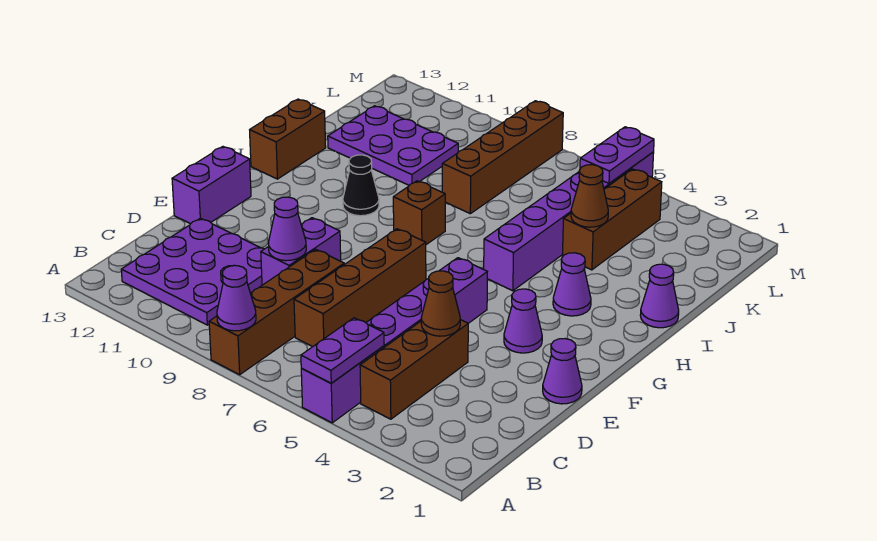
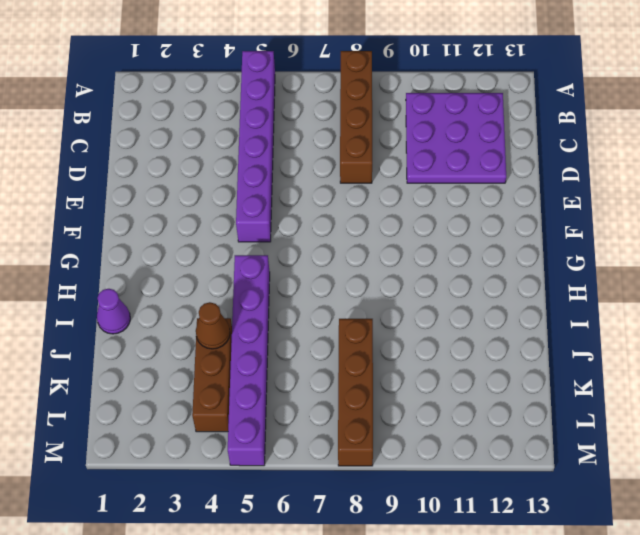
none -> brown 1x3 brick [360,320,468,419]
none -> brown 1x4 brick [294,229,426,347]
none -> purple 1x2 brick [261,218,341,285]

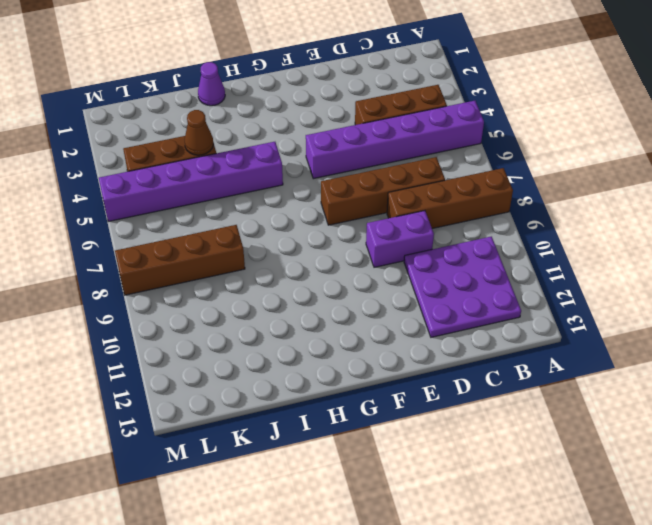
none -> purple 1x1 cone [543,339,582,404]
none -> purple 1x2 brick [172,147,251,224]
none -> purple 1x1 cone [504,289,542,353]

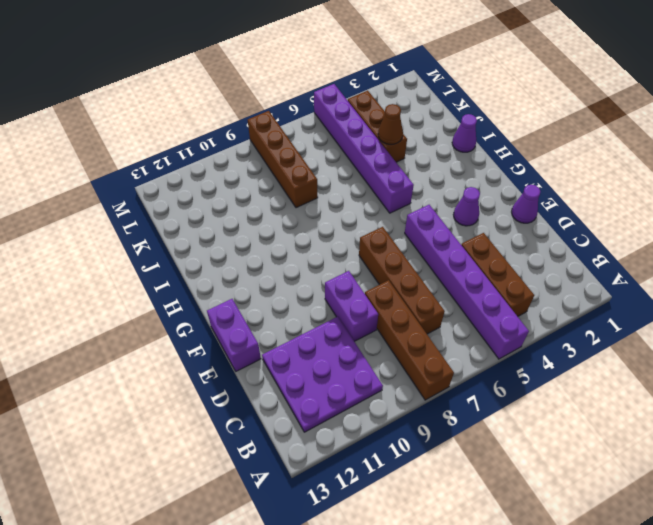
none -> purple 1x1 cone [553,253,591,316]
none -> brown 1x1 brick [393,181,445,245]
none -> black 1x1 cone [343,155,379,216]

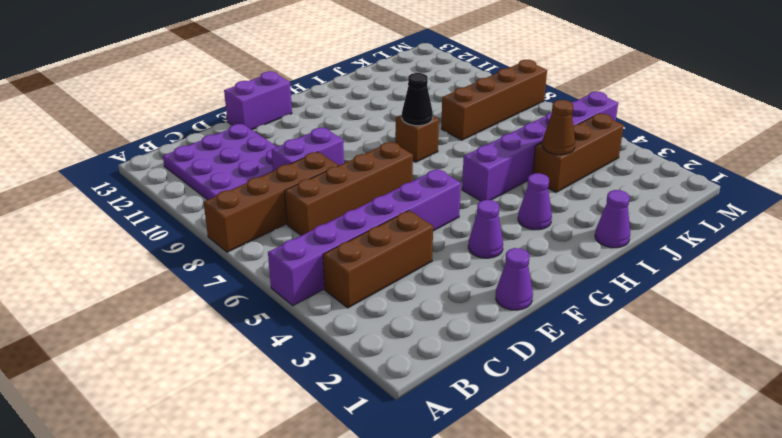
black 1x1 cone [402,73,433,126] -> black 1x1 cone moved to [343,155,379,216]
none -> brown 1x2 brick [250,99,326,179]
none -> purple 2x3 plate [328,106,458,185]
none -> purple 1x2 plate [301,318,384,383]

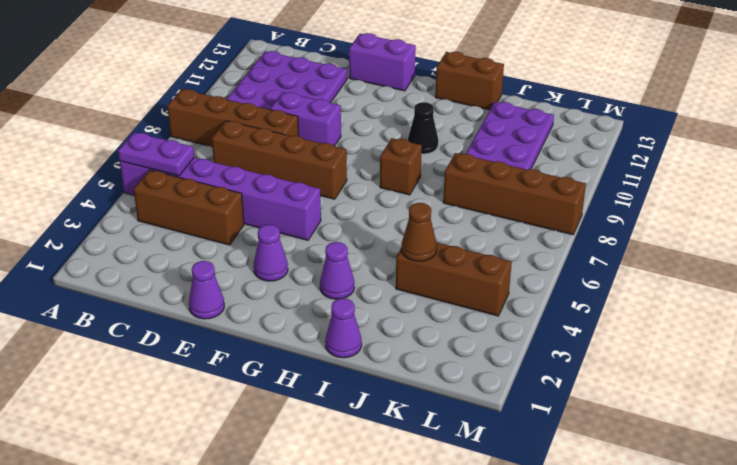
none -> purple 1x6 brick [484,152,654,291]
none -> purple 1x1 cone [217,266,256,331]
none -> brown 1x1 cone [421,271,460,336]

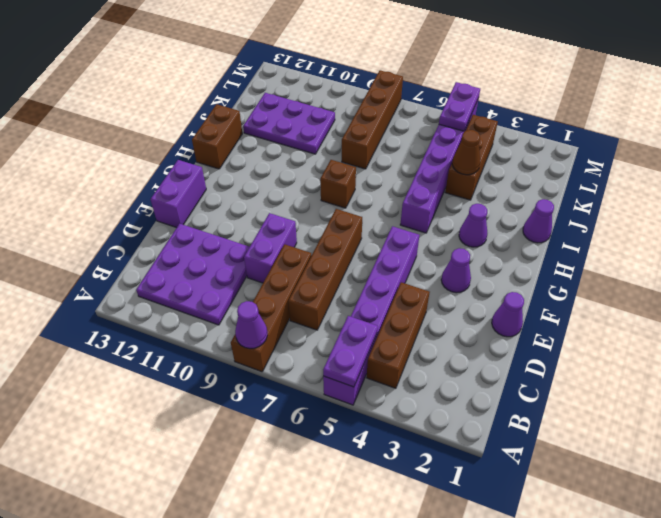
none -> black 1x1 cone [343,155,379,216]
none -> brown 1x1 cone [421,271,460,336]
none -> purple 1x1 cone [268,197,306,261]

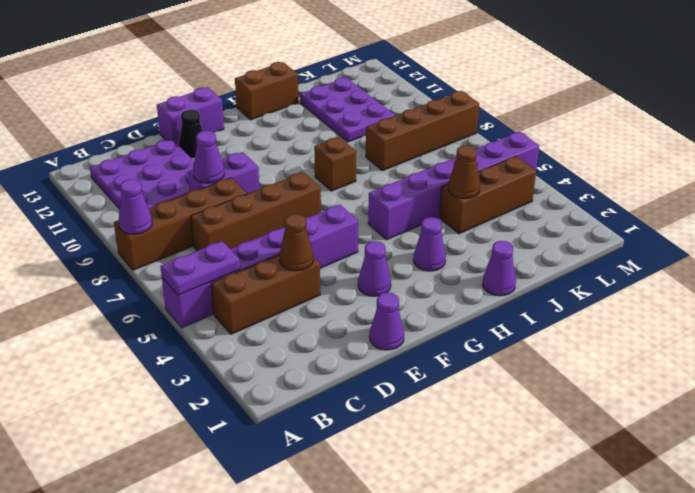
black 1x1 cone [179,110,203,158] -> black 1x1 cone moved to [343,155,379,216]
none -> purple 1x2 plate [580,127,654,183]

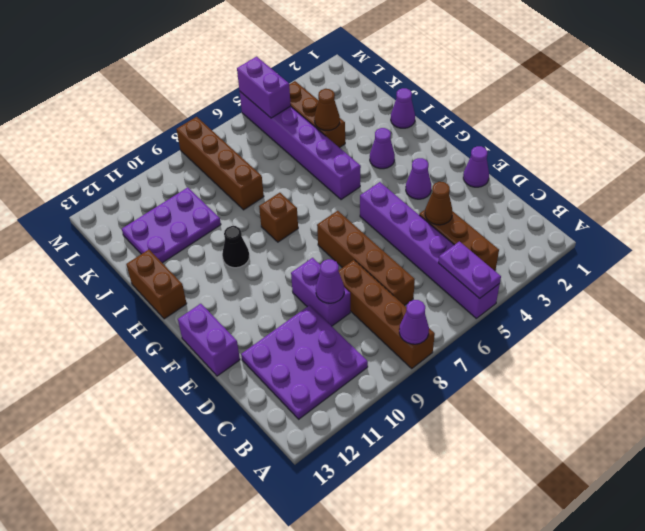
purple 1x2 brick [237,57,291,118] -> purple 1x2 plate [580,127,654,183]

